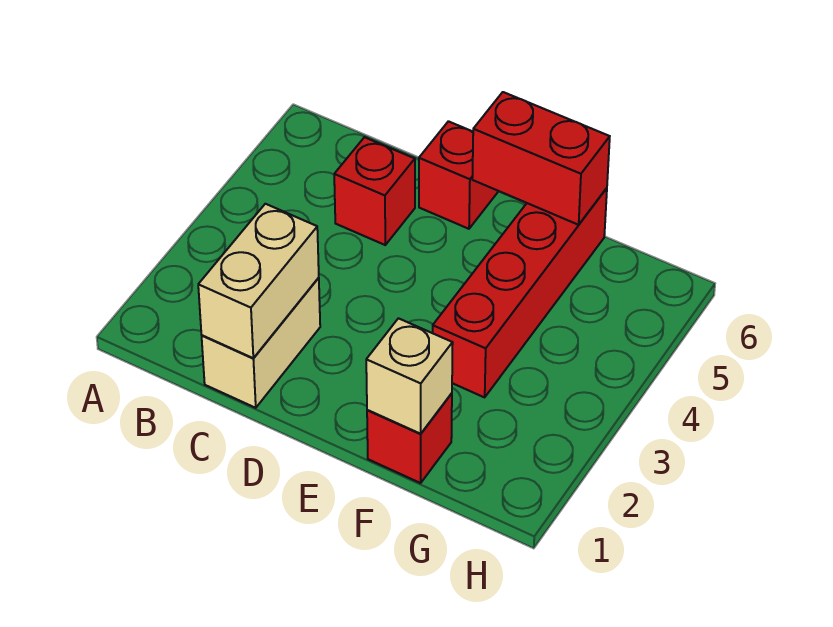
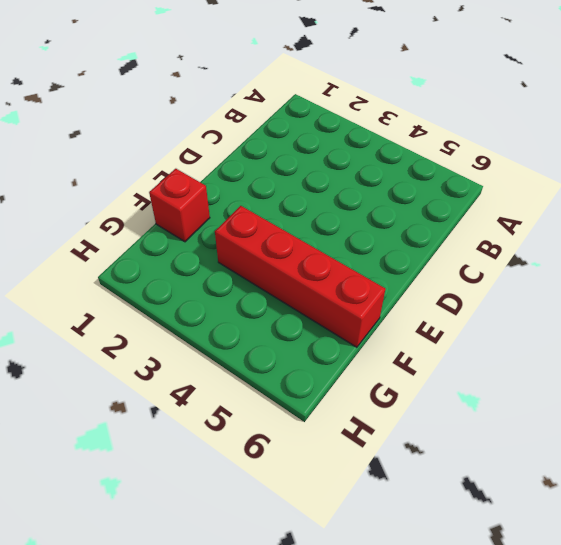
none -> tan 1x2 brick [202,278,320,408]
none -> red 1x1 brick [334,137,415,245]

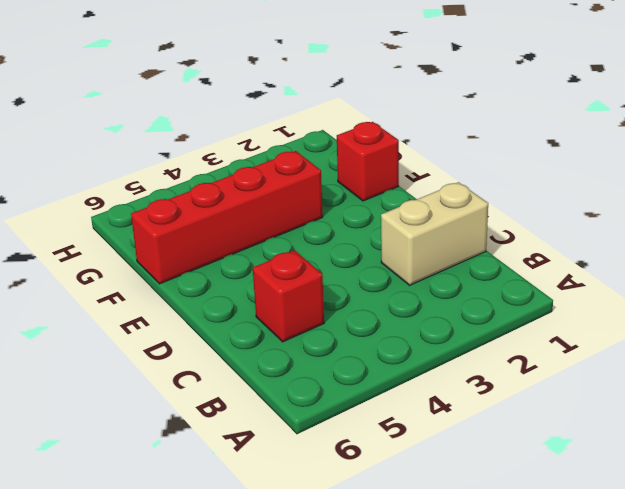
none -> red 1x1 brick [419,121,498,229]
none -> tan 1x2 brick [198,204,319,358]

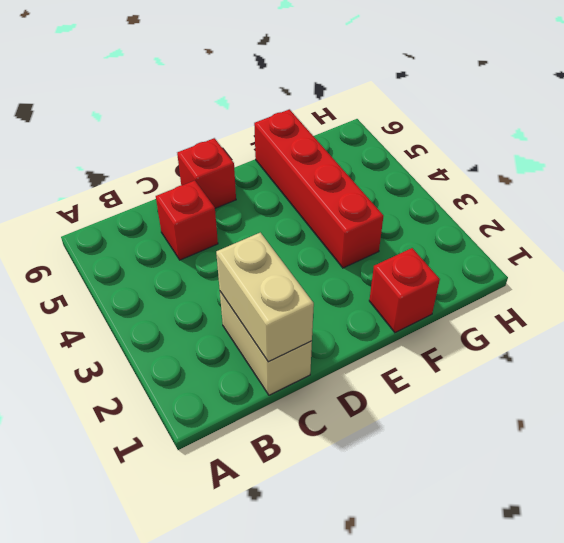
none -> red 1x2 brick [472,92,610,225]
none -> tan 1x1 brick [366,318,453,434]

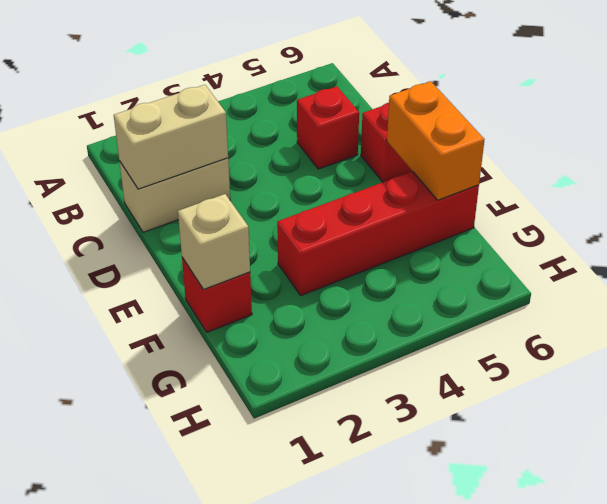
orange 1x2 brick [387,81,484,200] -> red 1x2 brick [472,92,610,225]

